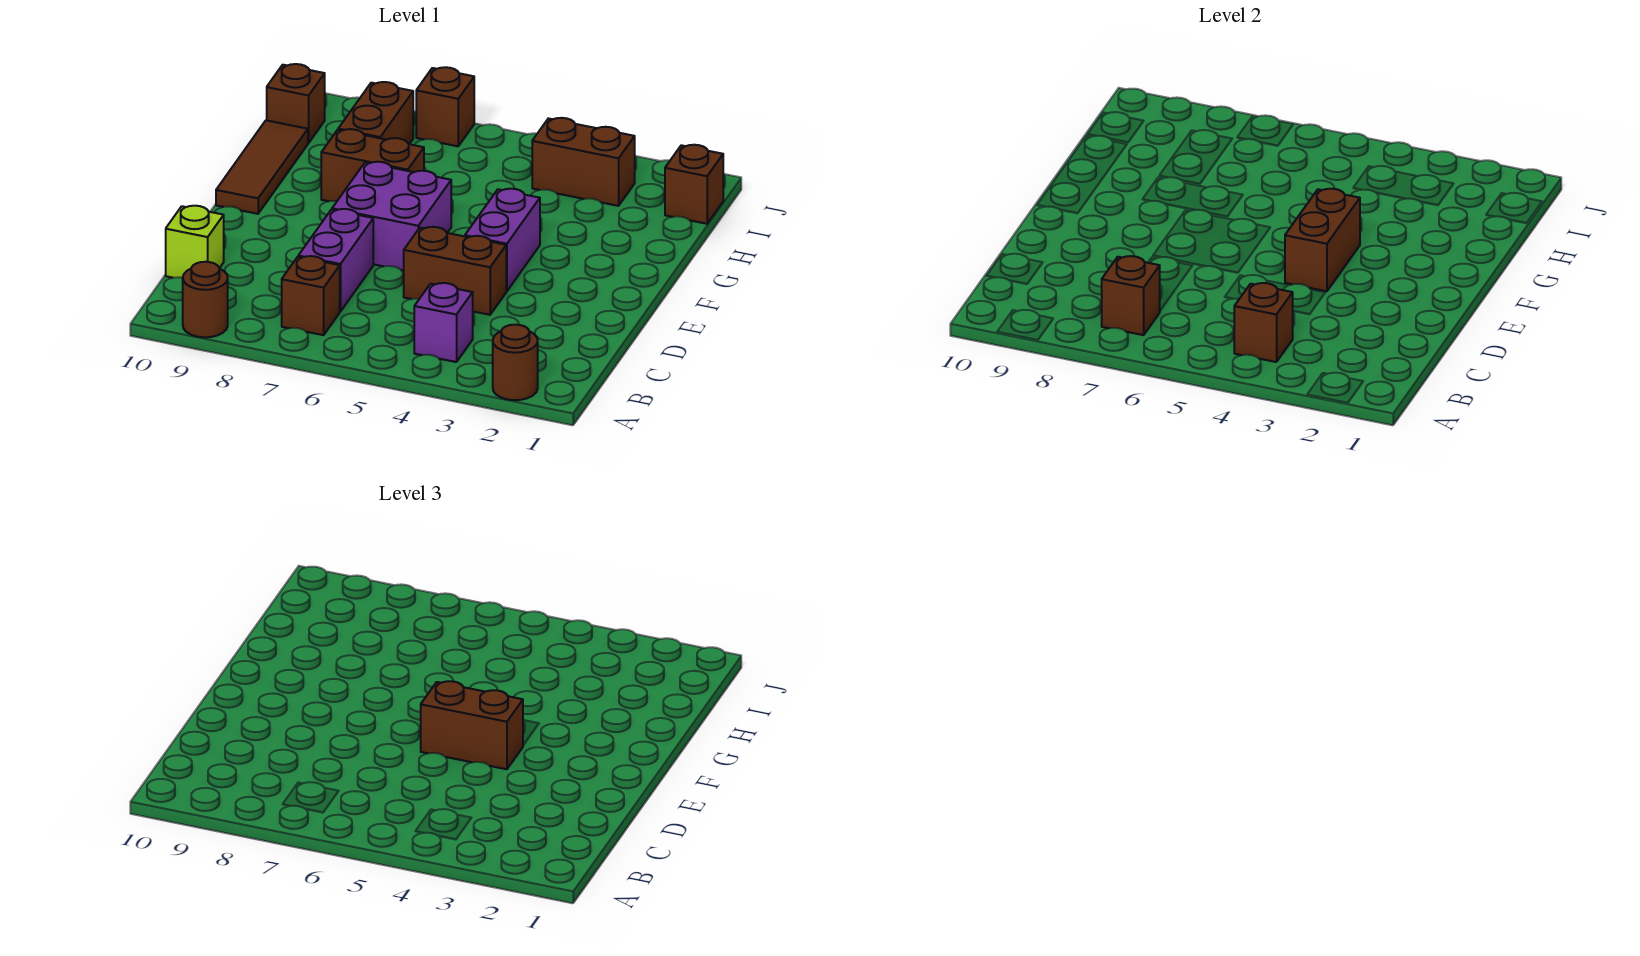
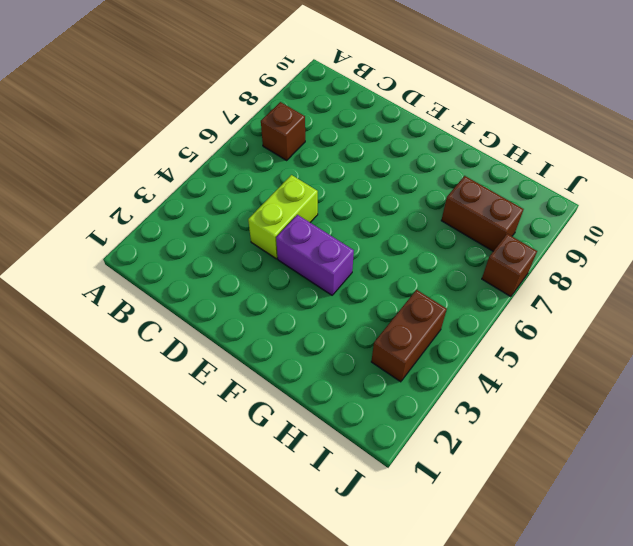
lime 1x2 brick [248,175,318,259] -> brown 1x2 brick [404,227,506,315]
none -> brown 1x1 round brick [493,325,538,400]
none -> brown 1x1 round brick [183,262,228,337]
none -> purple 1x1 brick [414,283,473,362]

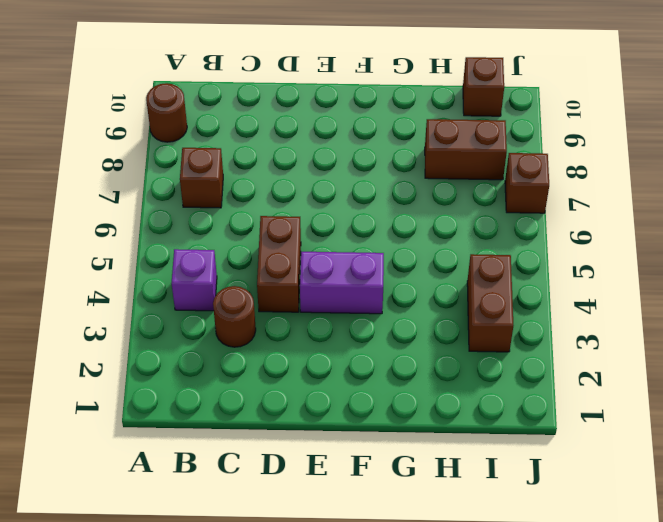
brown 1x1 round brick [213,286,256,347] -> brown 1x1 round brick moved to [493,325,538,400]
none -> purple 1x2 brick [298,209,373,312]
none -> lime 1x1 brick [166,206,224,278]
none -> purple 2x2 brick [332,162,451,270]

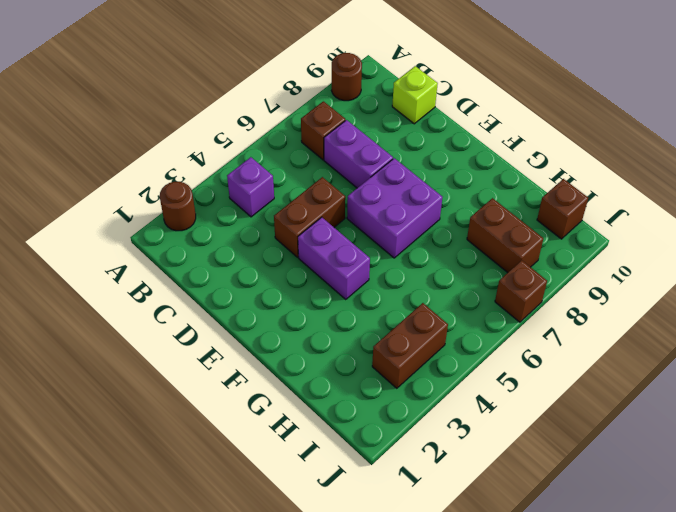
none -> brown 1x3 tile [216,120,308,214]
none -> brown 1x2 brick [321,129,424,201]
none -> brown 1x1 brick [665,145,723,224]

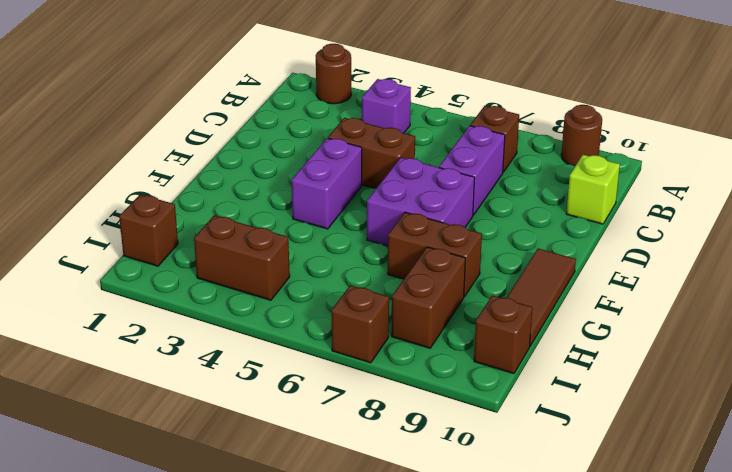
none -> brown 1x1 brick [1234,283,1293,362]
none -> brown 1x1 brick [1102,256,1160,335]
none -> brown 1x2 brick [1285,189,1360,291]

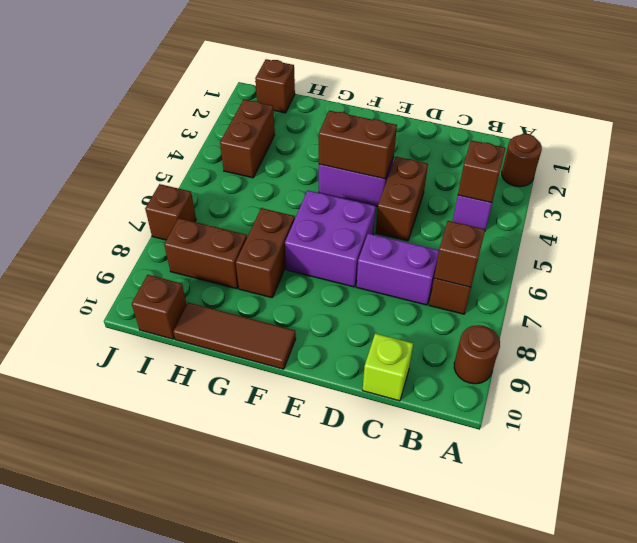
none -> brown 1x2 brick [421,681,523,769]

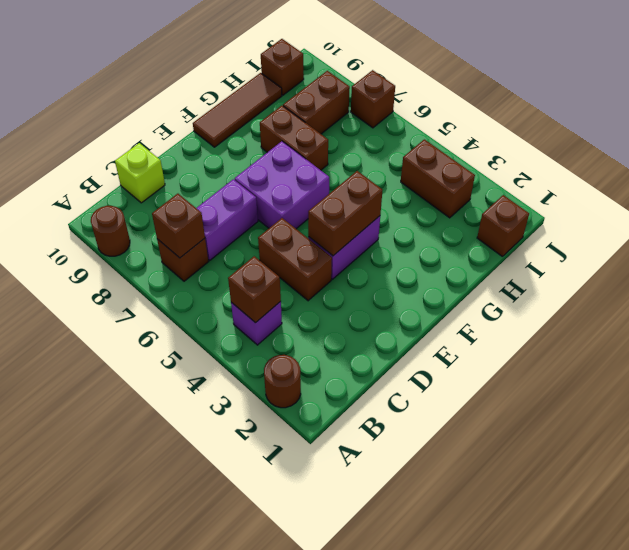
none -> brown 1x2 brick [421,681,523,769]

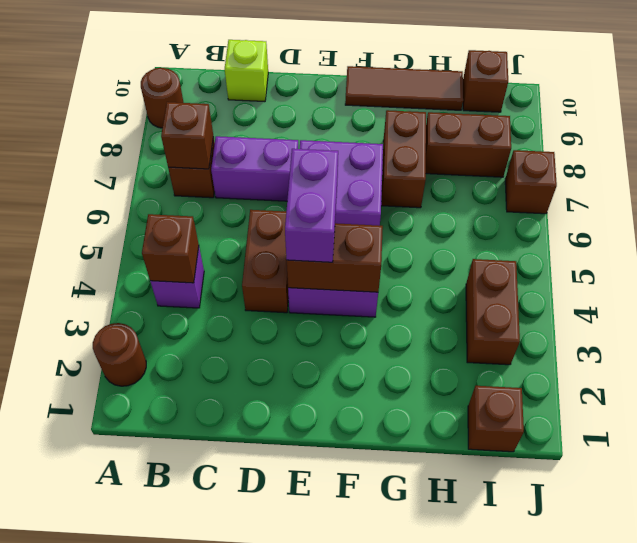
purple 1x2 brick [285,149,338,262] -> brown 1x2 brick [421,681,523,769]

